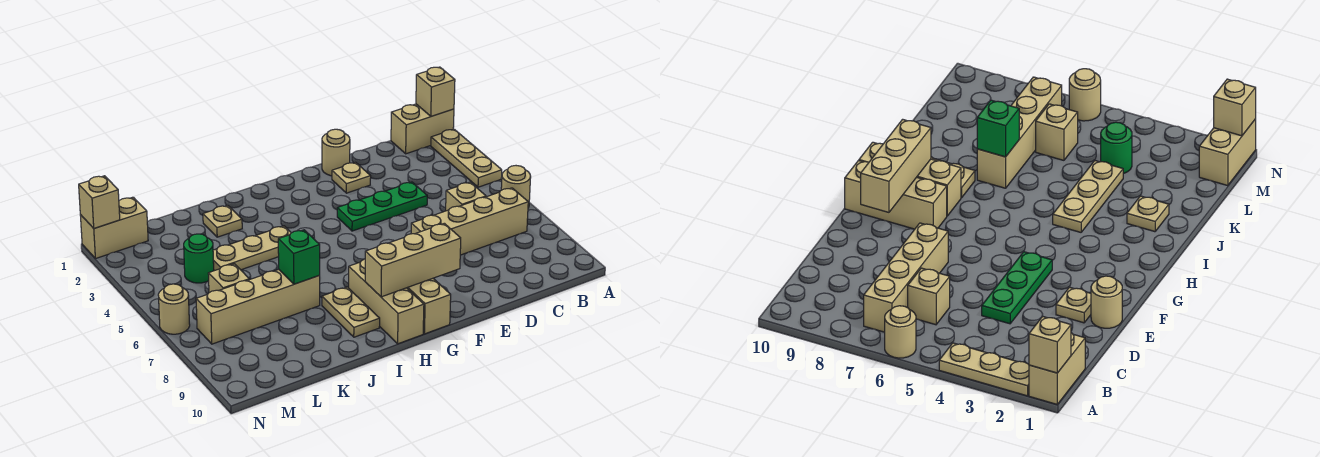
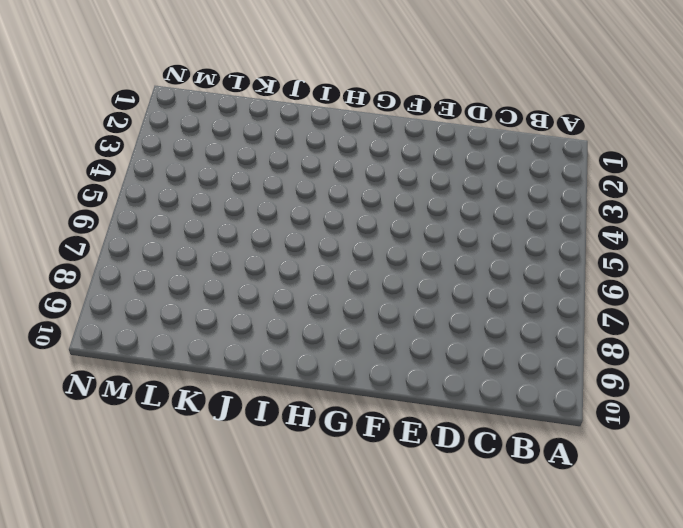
none -> tan 1x2 brick [391,104,454,154]
none -> tan 1x3 plate [431,129,502,187]
none -> tan 1x1 round brick [501,166,531,208]

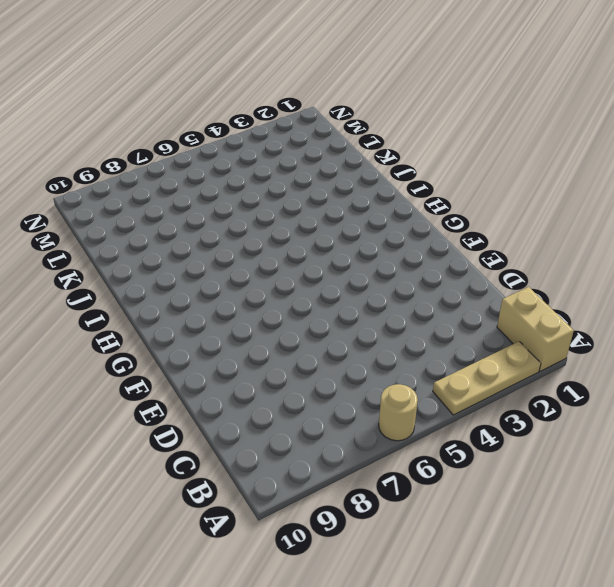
none -> tan 1x4 brick [411,188,528,255]
none -> tan 1x1 brick [446,182,486,211]
none -> green 1x3 plate [337,182,427,231]

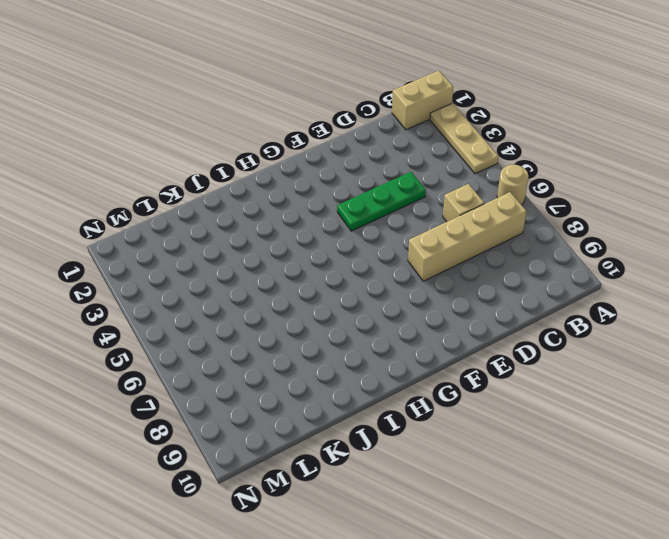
none -> tan 1x1 round brick [322,129,350,176]
none -> tan 1x1 plate [332,162,371,193]
none -> tan 1x3 brick [407,278,451,334]

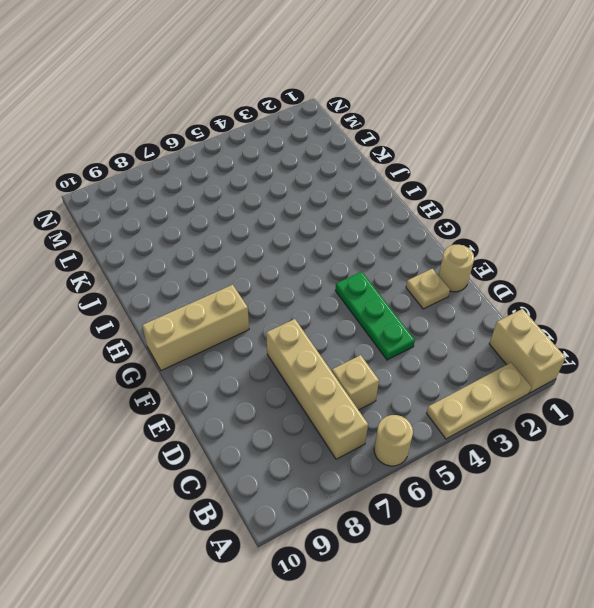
none -> tan 1x3 brick [349,259,424,344]
none -> tan 1x3 plate [213,226,291,271]
none -> tan 1x2 plate [322,287,380,337]

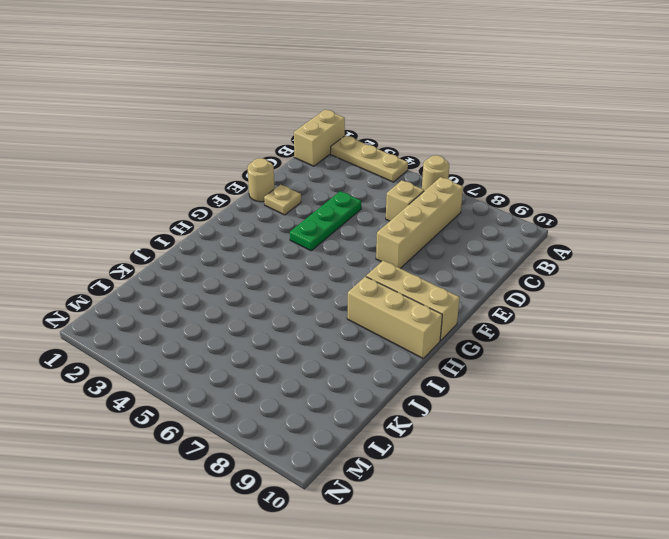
none -> tan 1x3 plate [213,226,291,271]
none -> tan 1x2 plate [322,287,380,337]
none -> tan 1x1 plate [203,205,242,237]

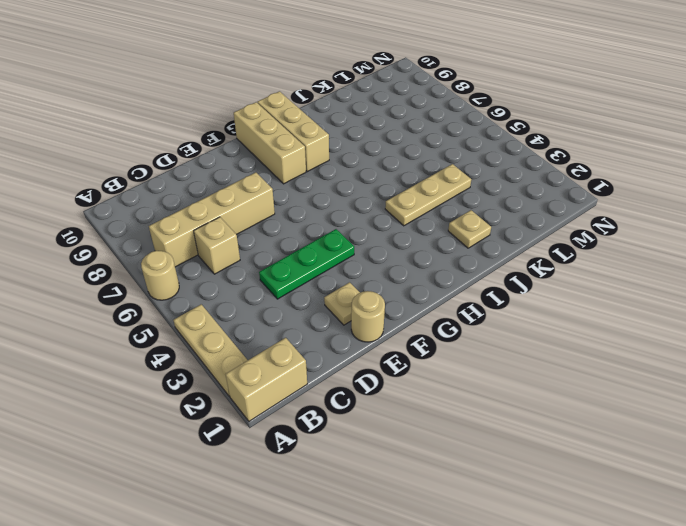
none -> tan 1x2 plate [322,287,380,337]
none -> tan 1x4 brick [196,270,320,344]
none -> green 1x1 round brick [184,234,214,283]

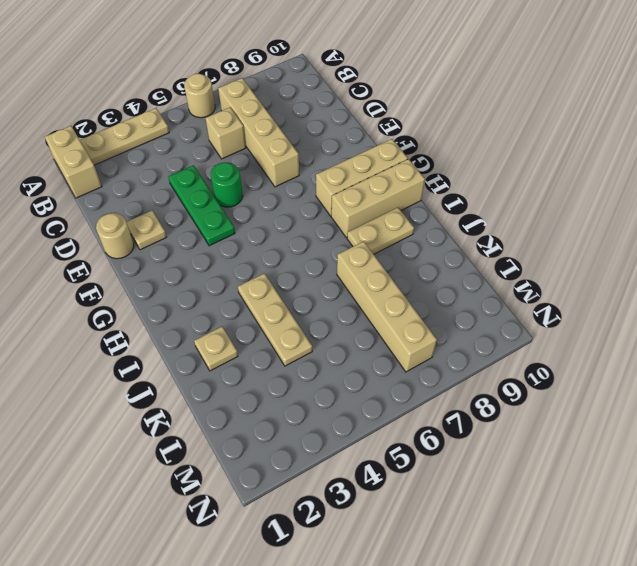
green 1x1 round brick [211,162,243,207] -> green 1x1 round brick moved to [184,234,214,283]
none -> tan 1x1 brick [208,264,249,293]
none -> tan 1x2 brick [80,197,148,259]
none -> tan 1x1 round brick [158,284,190,334]

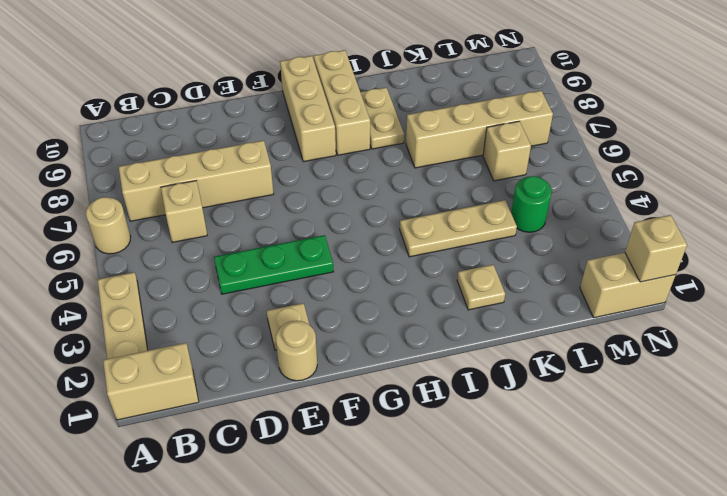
none -> tan 1x1 round brick [158,284,190,334]
none -> tan 1x1 brick [416,67,455,116]
none -> tan 1x3 brick [365,223,461,297]

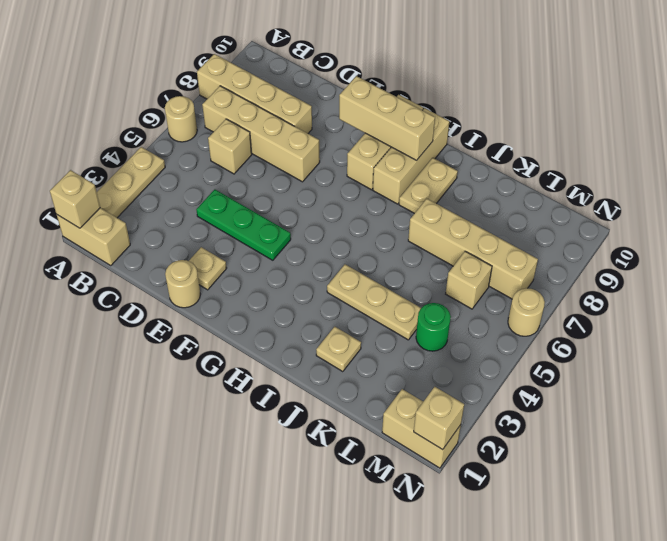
tan 1x4 brick [197,54,312,133] -> none
none -> green 1x1 brick [278,230,320,284]

